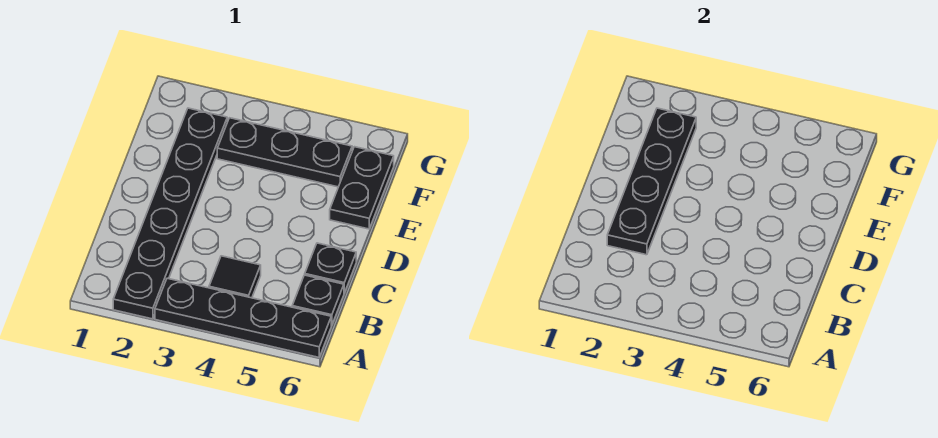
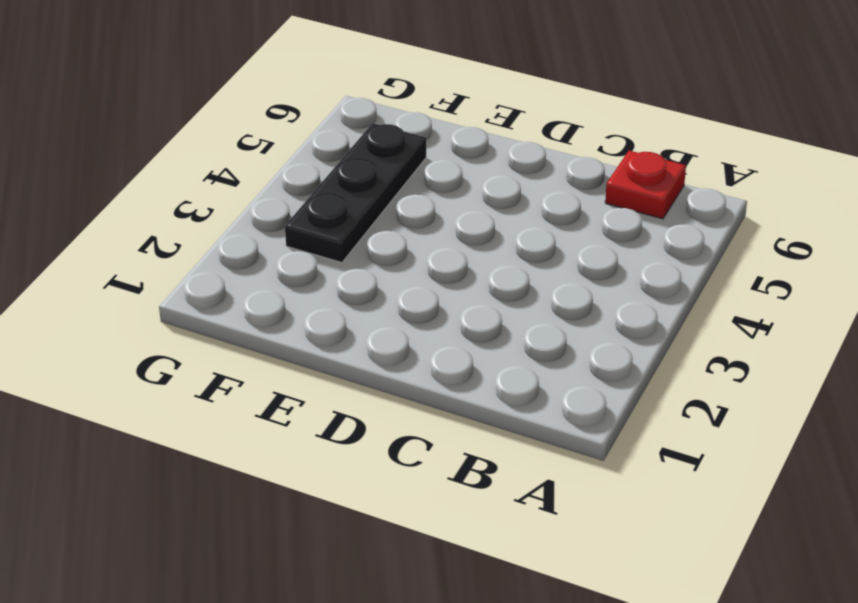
red 1x1 plate [605,151,686,219] -> black 1x1 plate [292,275,344,325]
none -> black 1x6 plate [113,108,227,319]
none -> black 1x4 plate [155,278,331,357]

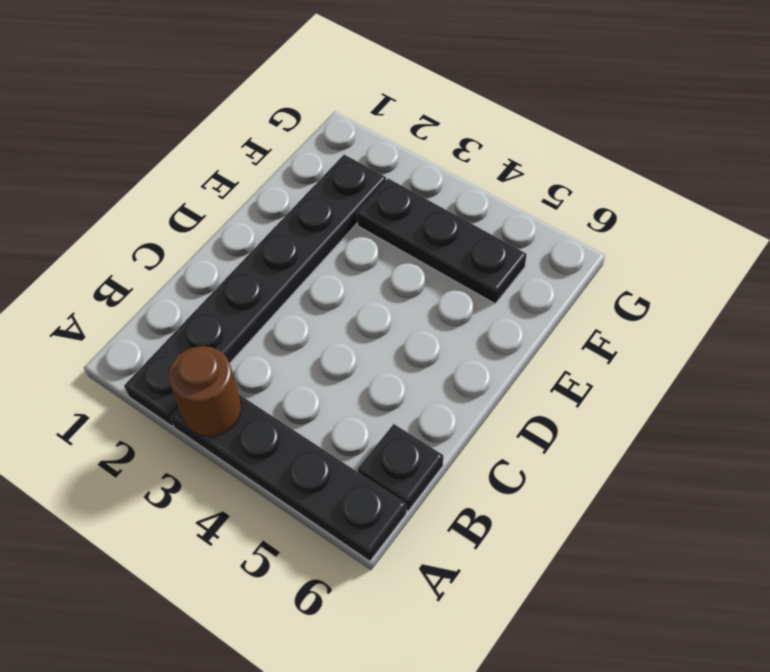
brown 1x1 round brick [168,346,241,437] -> none
none -> black 1x1 tile [209,256,261,298]
none -> black 1x1 plate [305,243,356,293]

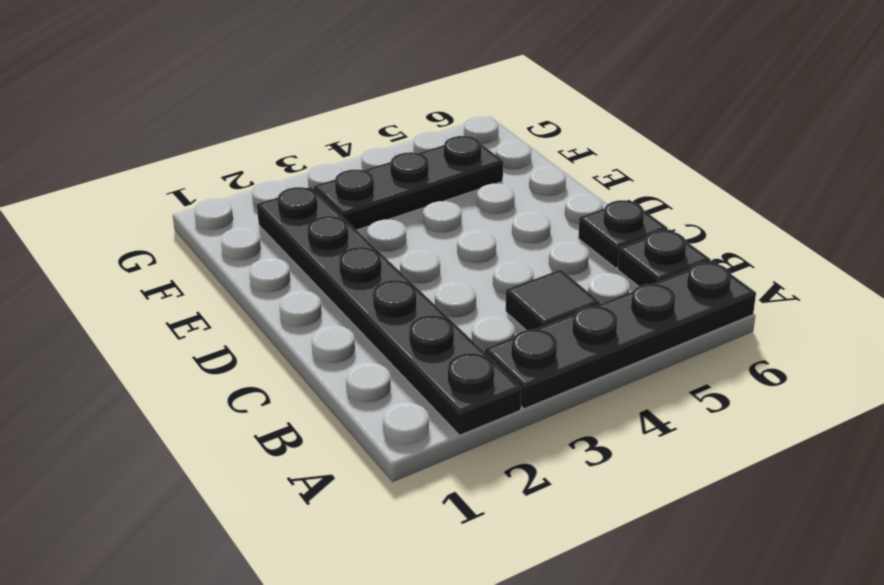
none -> black 1x2 plate [330,147,394,229]
none -> black 1x4 plate [607,108,696,255]

